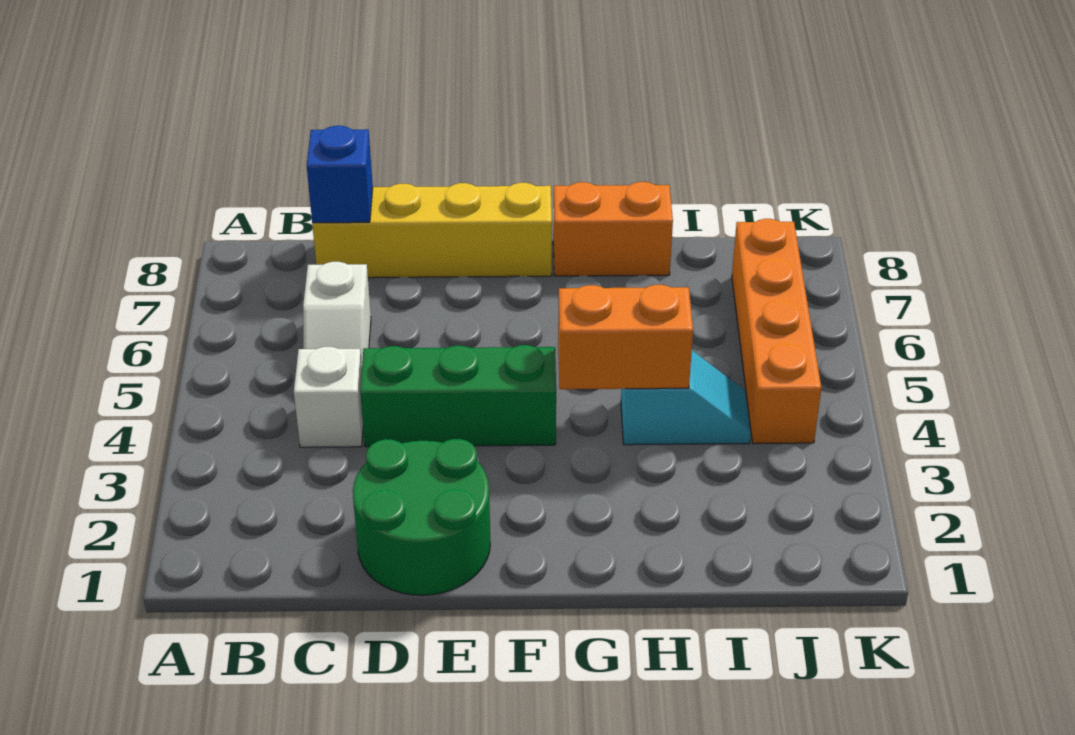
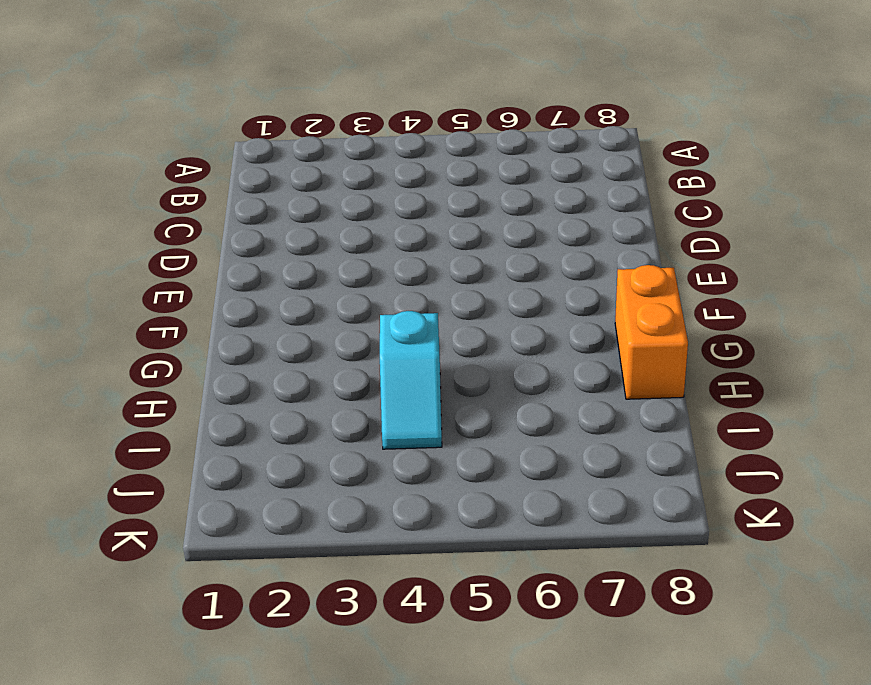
none -> white 1x1 brick [294,347,363,447]
none -> white 1x2 slope [303,262,371,363]

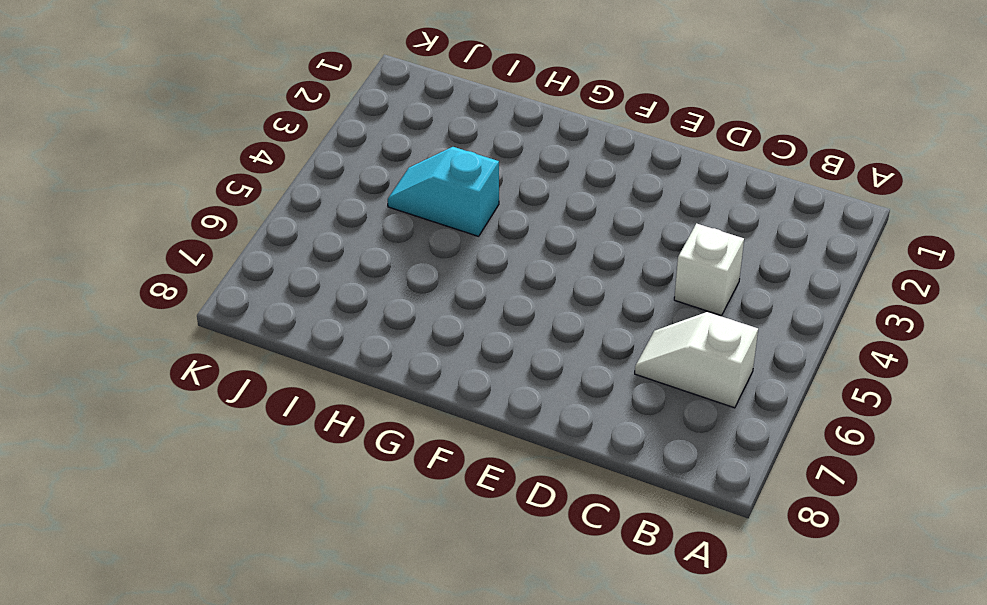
white 1x2 slope [635,312,758,408] -> white 1x2 slope turned to [303,262,371,363]
none -> yellow 1x4 brick [312,183,552,278]
none -> green 2x2 round brick [353,439,490,595]

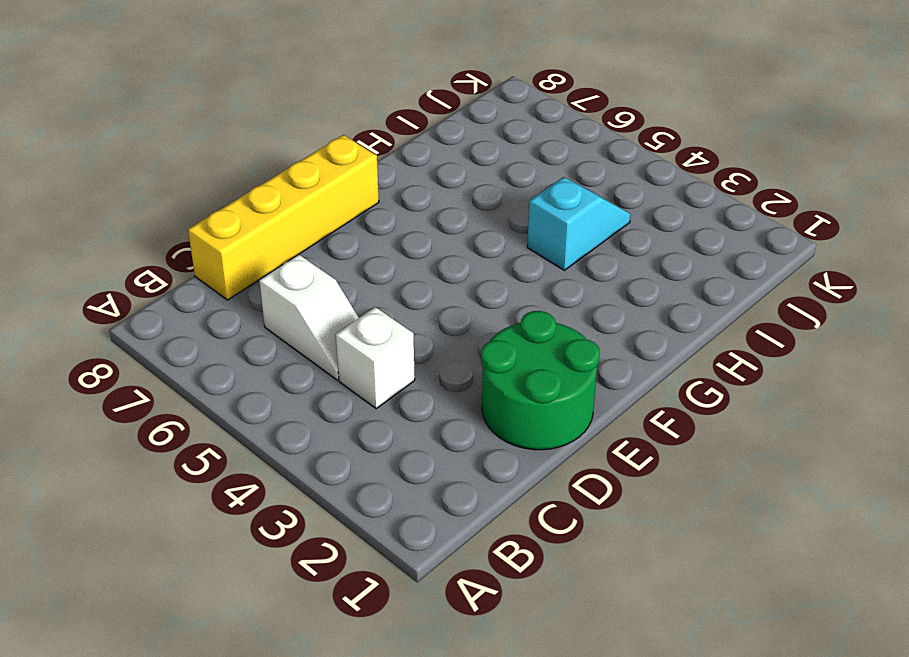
none -> green 1x3 brick [360,345,556,447]
none -> orange 1x2 brick [553,182,673,276]

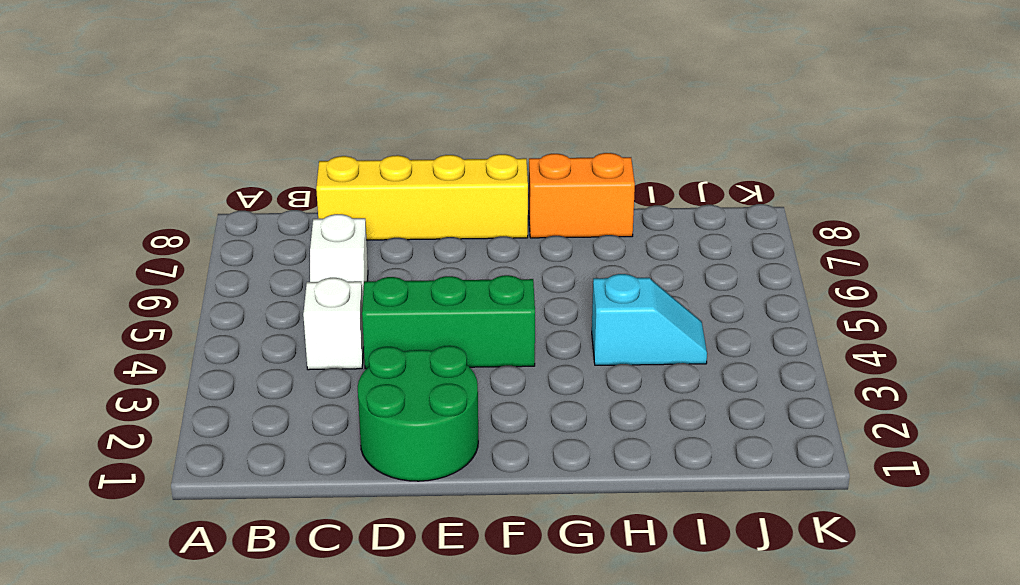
none -> orange 1x4 brick [732,219,821,444]
none -> blue 1x1 brick [307,126,373,223]

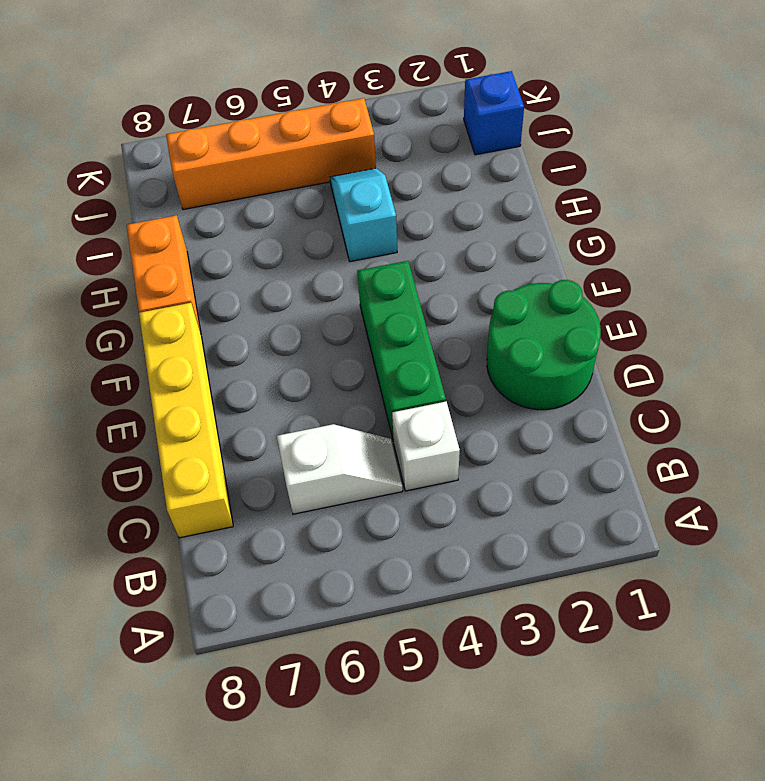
blue 1x1 brick [464,71,524,155] -> blue 1x1 brick moved to [307,126,373,223]
none -> orange 1x2 brick [558,285,693,389]

